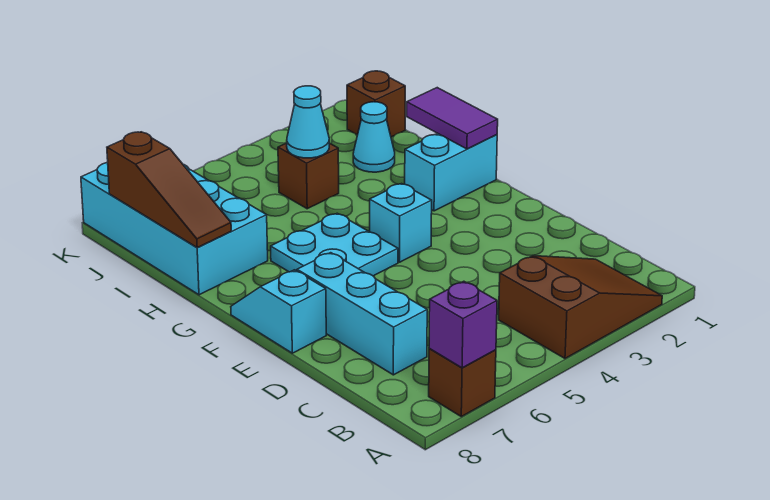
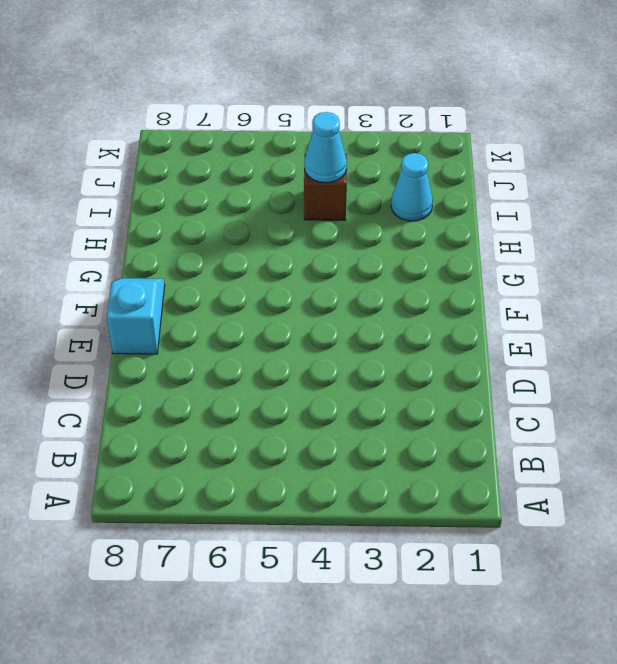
none -> brown 2x3 slope [499,256,662,358]
none -> brown 1x1 brick [429,349,496,417]
none -> cyan 1x3 brick [297,253,427,375]

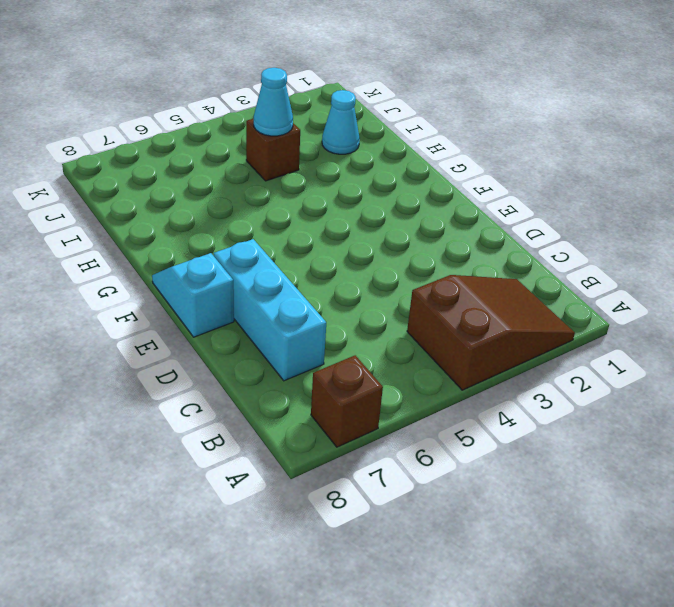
none -> cyan 1x1 brick [370,184,432,262]
none -> cyan 2x2 plate [271,213,398,276]
none -> cyan 1x2 brick [405,133,497,211]

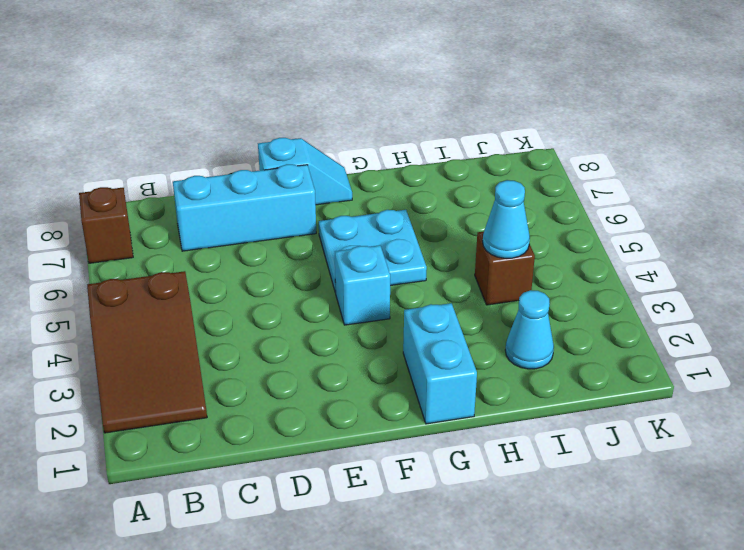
none -> cyan 2x4 brick [81,163,268,295]
none -> brown 1x1 brick [347,71,405,137]
none -> purple 1x1 brick [429,281,497,368]

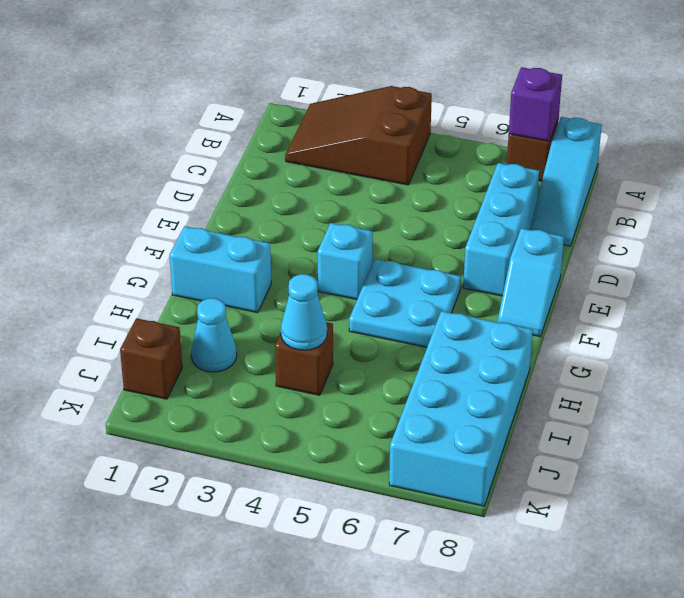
cyan 1x3 slope [530,117,602,246] -> none
none -> purple 1x2 tile [407,88,498,149]
none -> brown 1x3 slope [107,132,231,247]

